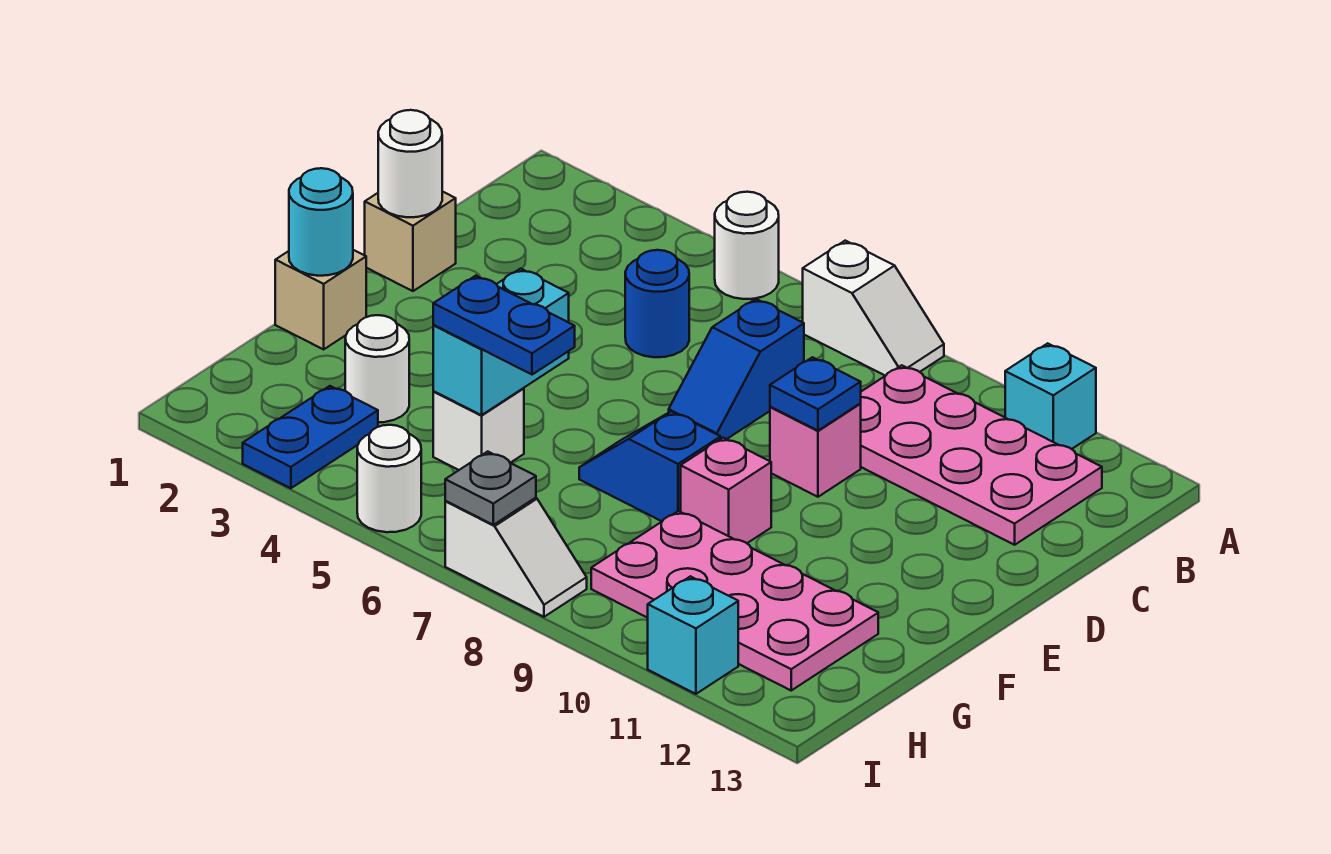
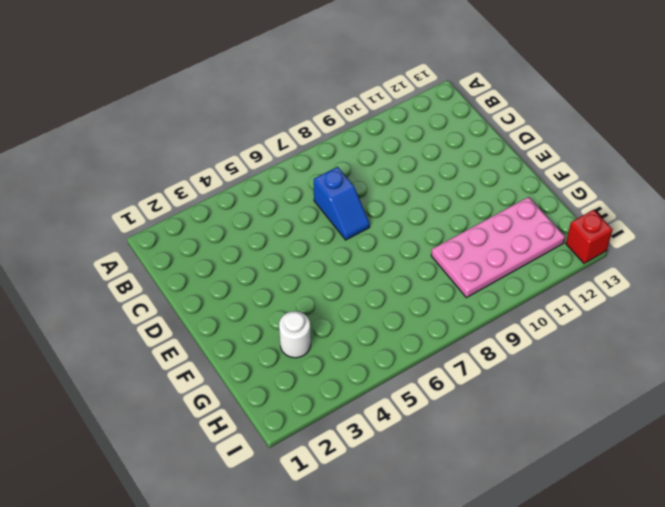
red 1x1 brick [566,210,613,263] -> none
none -> white 1x1 round brick [715,192,779,299]
none -> white 1x2 slope [803,241,944,376]
none -> cyan 1x1 brick [1005,343,1096,449]

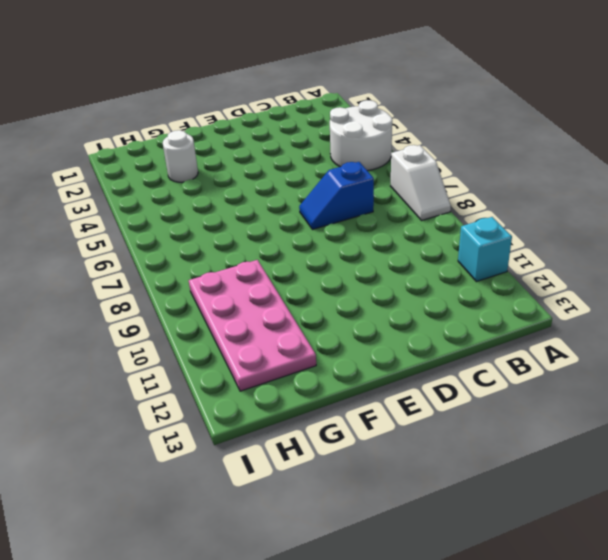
white 2x2 round brick [330,100,392,171] -> white 1x1 round brick [715,192,779,299]
none -> pink 2x4 plate [860,365,1102,545]
none -> blue 1x1 round brick [625,250,689,357]
none -> tan 1x1 brick [365,191,456,291]

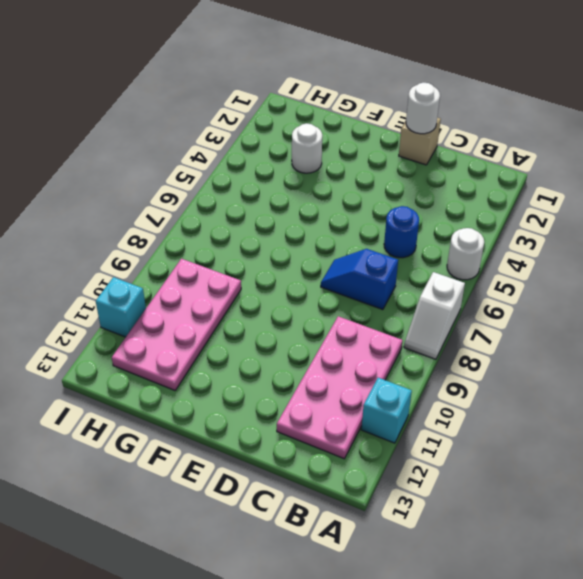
none -> pink 1x1 brick [770,404,861,497]
none -> tan 1x1 brick [275,250,366,349]
none -> blue 1x2 slope [579,411,721,521]

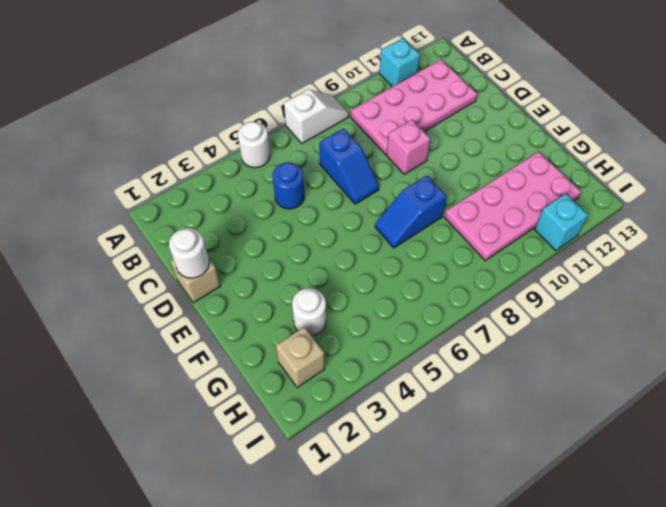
tan 1x1 brick [276,327,325,388] -> tan 1x1 brick moved to [275,250,366,349]
none -> pink 1x1 brick [681,438,771,543]
none -> white 1x1 brick [433,388,524,470]
none -> blue 1x2 plate [243,386,378,488]

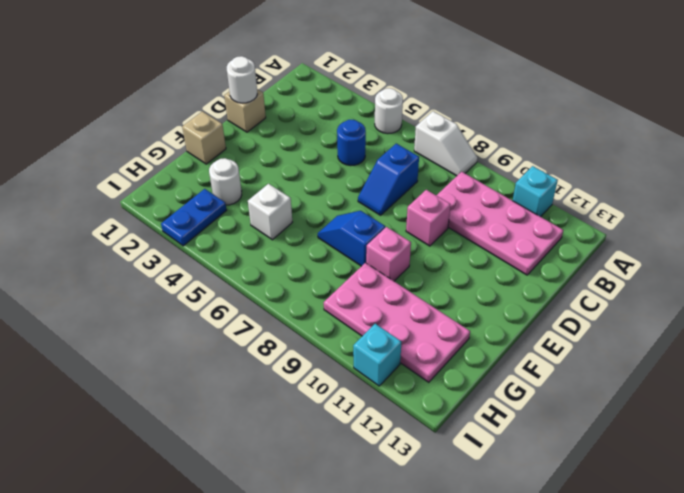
none -> white 1x1 round brick [357,425,421,532]
none -> white 1x2 slope [445,498,587,617]
none -> blue 1x1 plate [770,357,861,431]

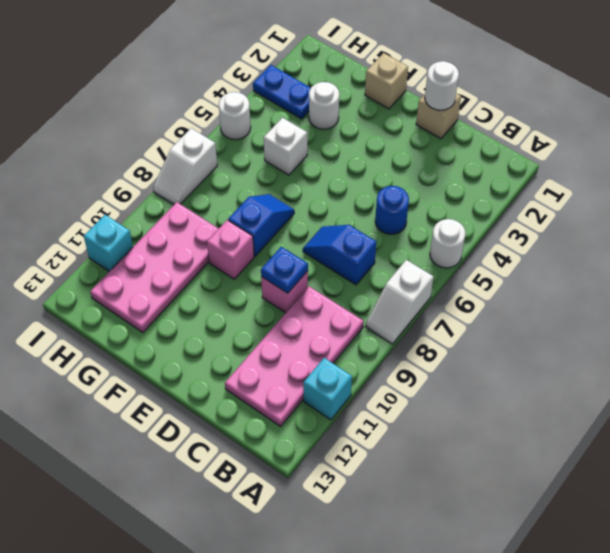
none -> cyan 1x1 round brick [289,168,353,276]
none -> cyan 1x2 brick [433,269,569,415]
none -> grey 1x1 plate [445,452,536,525]

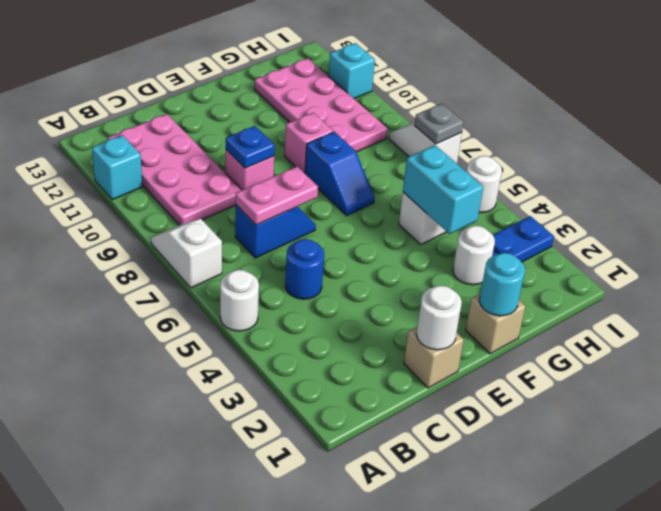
pink 1x2 plate [236,167,318,225] -> none
cyan 1x2 brick [403,145,483,234] -> cyan 1x2 brick turned to [433,269,569,415]
none -> blue 1x2 plate [433,276,575,375]

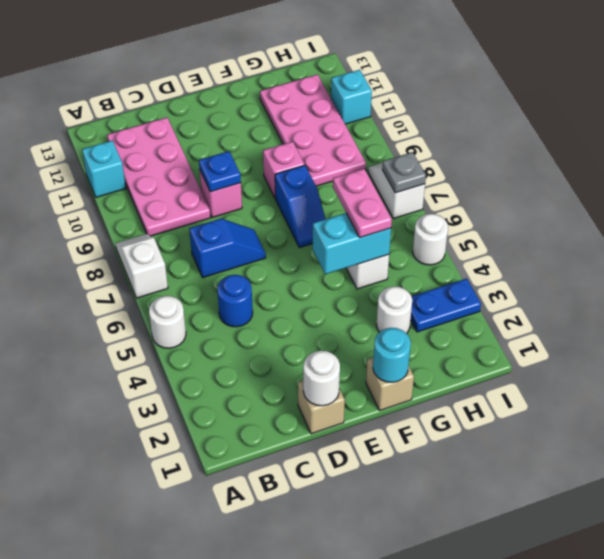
pink 1x2 plate [333,169,392,238] -> blue 1x2 plate [433,276,575,375]

